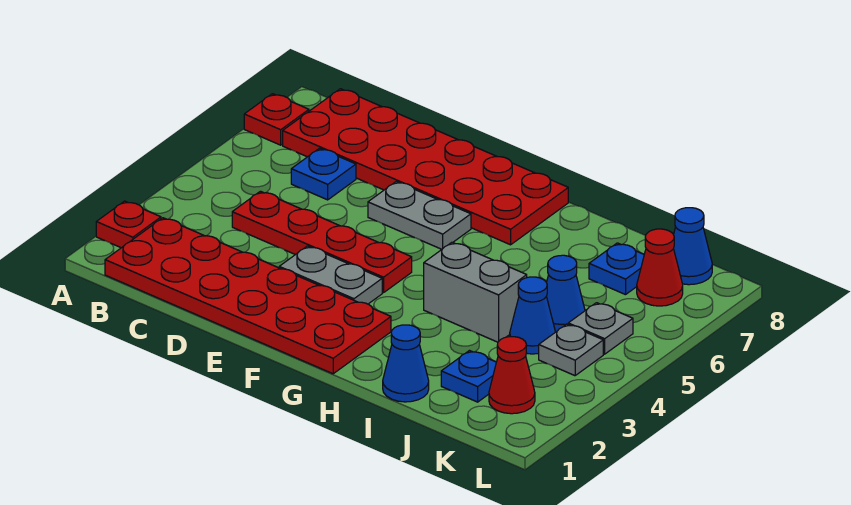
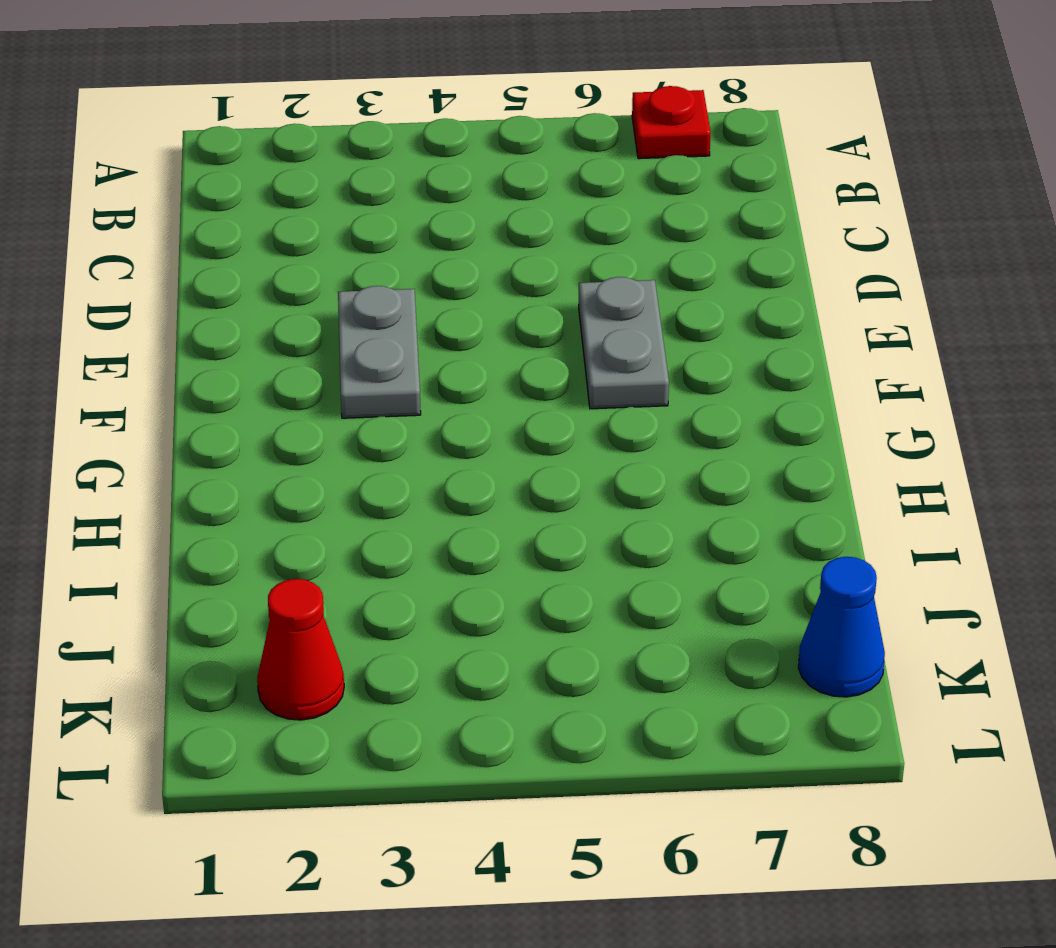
none -> red 1x1 plate [96,201,161,248]
none -> red 2x6 plate [105,218,391,374]
none -> red 2x6 plate [283,89,568,245]

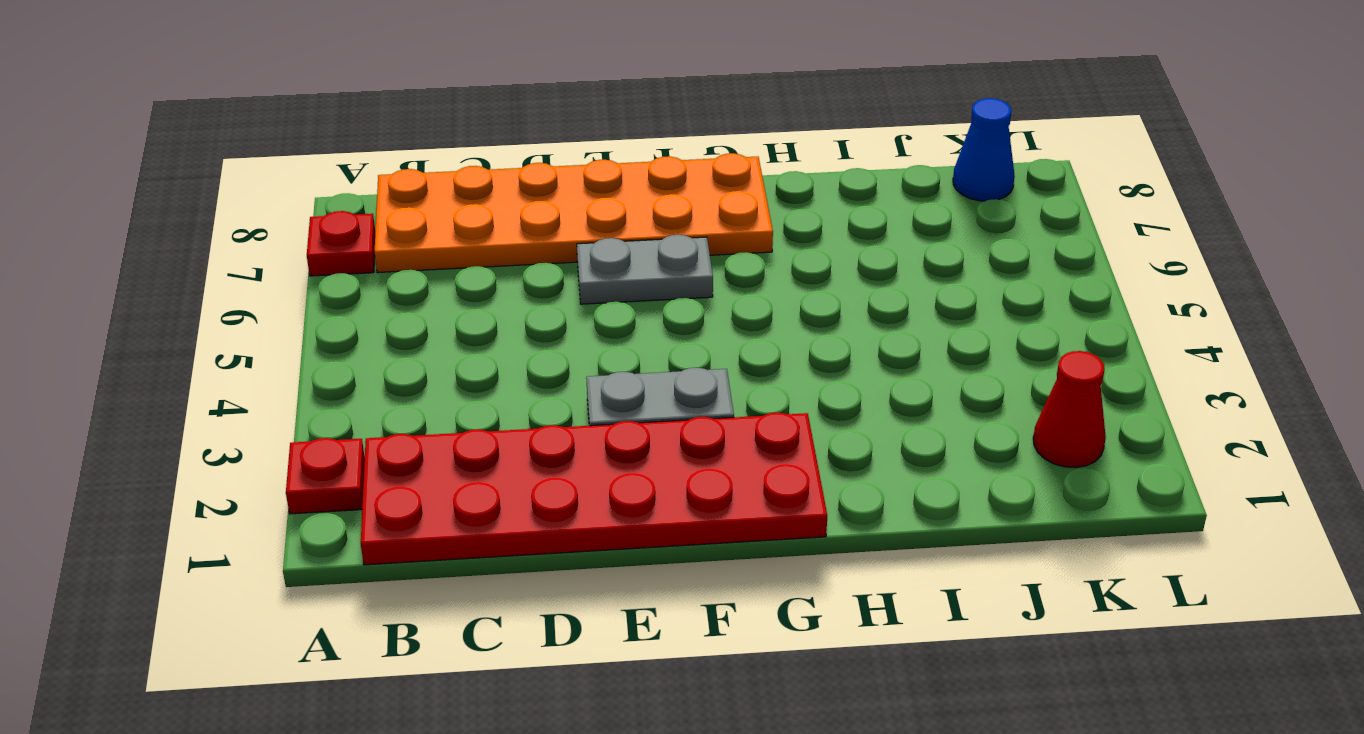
orange 2x6 plate [375,153,773,273] -> red 2x6 plate [283,89,568,245]
none -> red 1x4 plate [232,191,412,293]
none -> blue 1x1 plate [291,148,356,200]
none -> grey 1x2 brick [424,242,527,342]

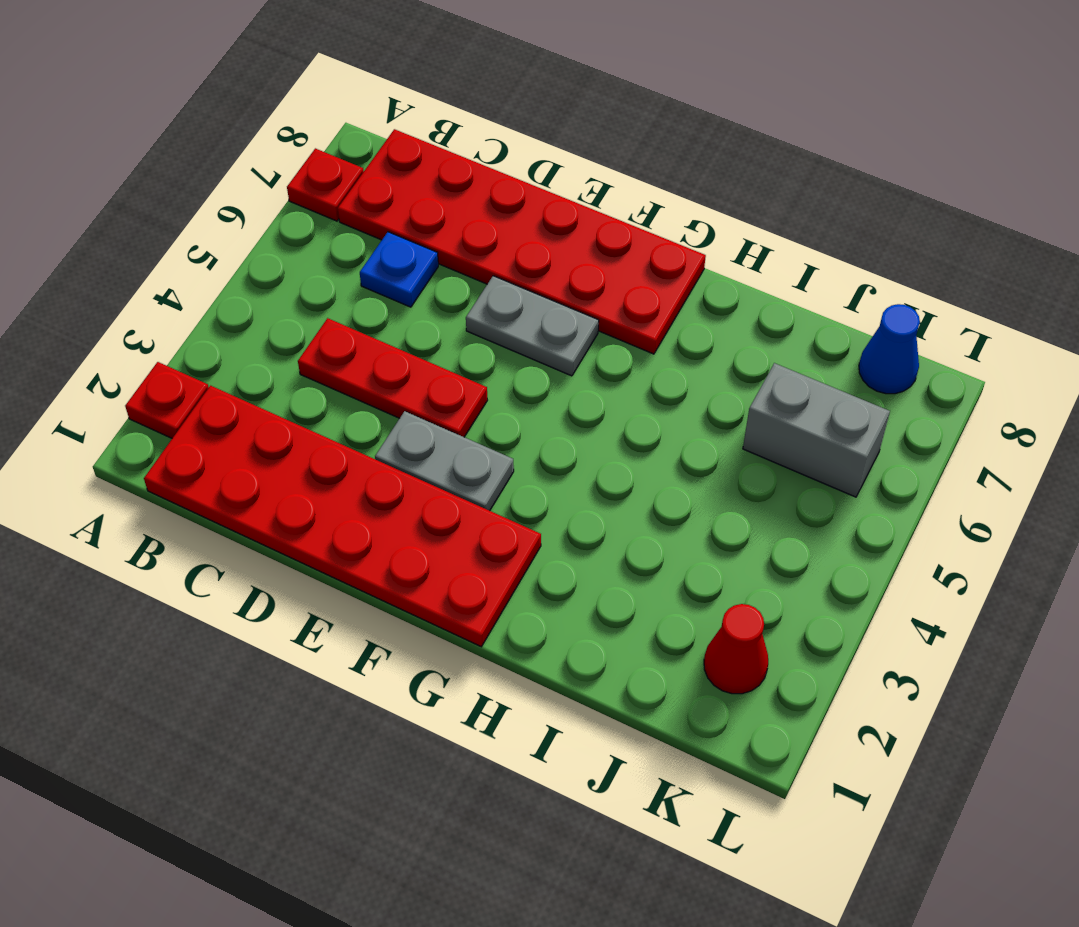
red 1x3 plate [298,318,487,437] -> red 1x4 plate [232,191,412,293]
grey 1x2 brick [743,363,890,497] -> grey 1x2 brick moved to [424,242,527,342]
none -> blue 1x1 cone [383,325,429,402]
none -> blue 1x1 plate [441,351,496,402]
none -> blue 1x1 cone [510,277,555,354]

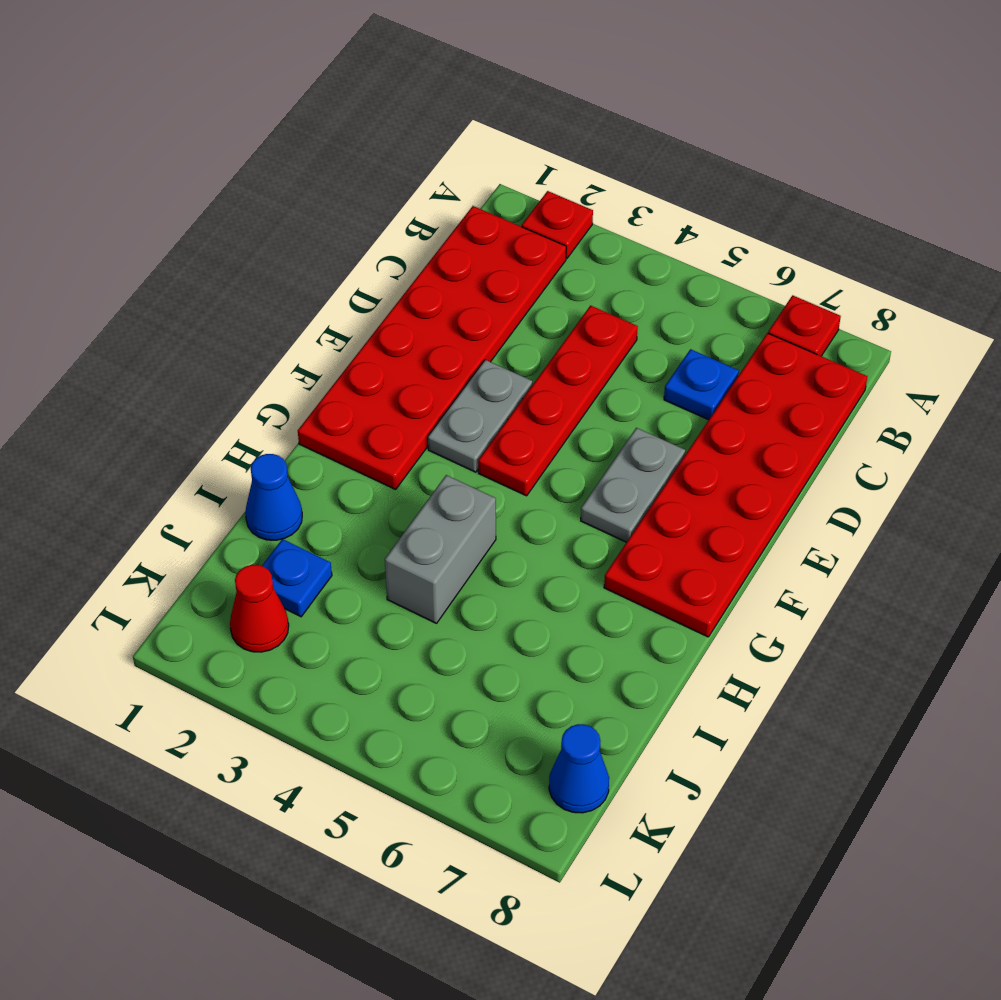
none -> blue 1x1 cone [510,277,555,354]
none -> blue 1x1 cone [547,255,585,332]
none -> blue 1x1 plate [589,243,644,295]

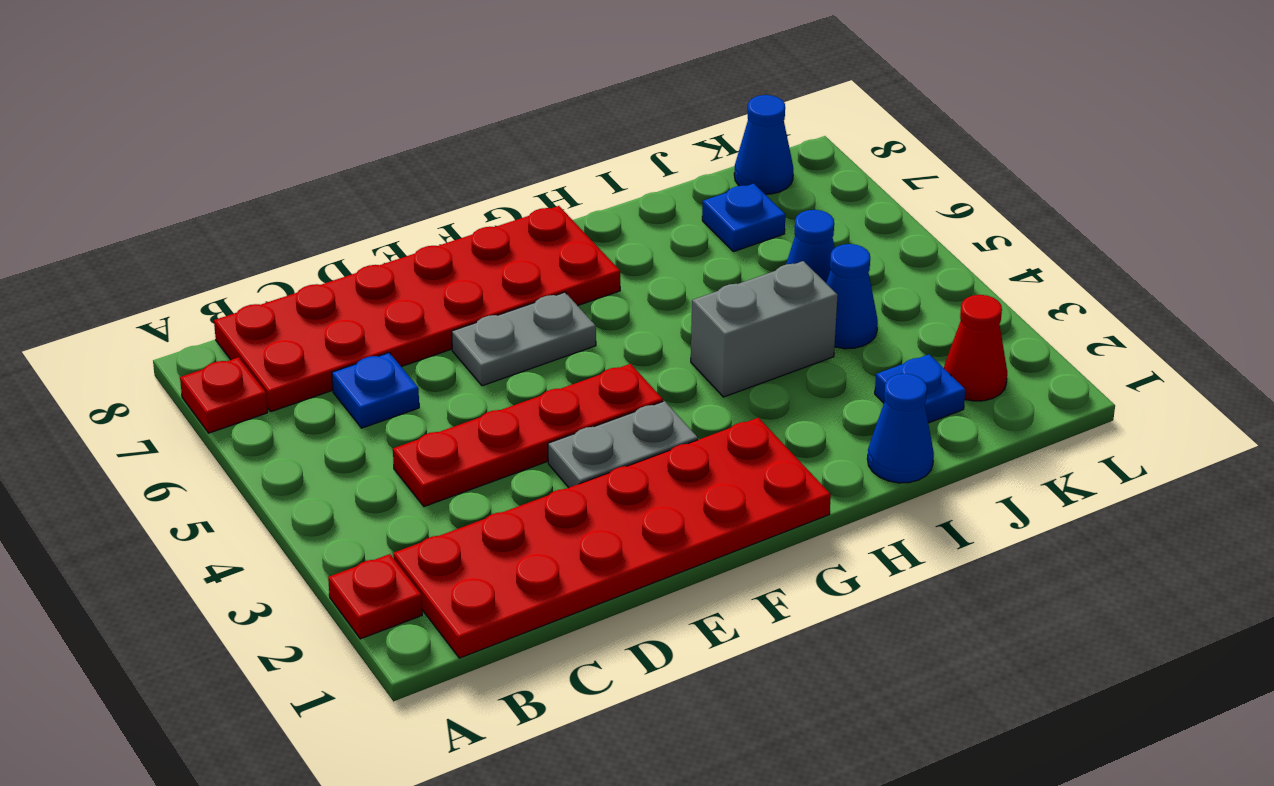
none -> grey 1x1 plate [539,324,603,376]
none -> grey 1x1 plate [568,303,633,354]
none -> red 1x1 cone [637,229,683,306]

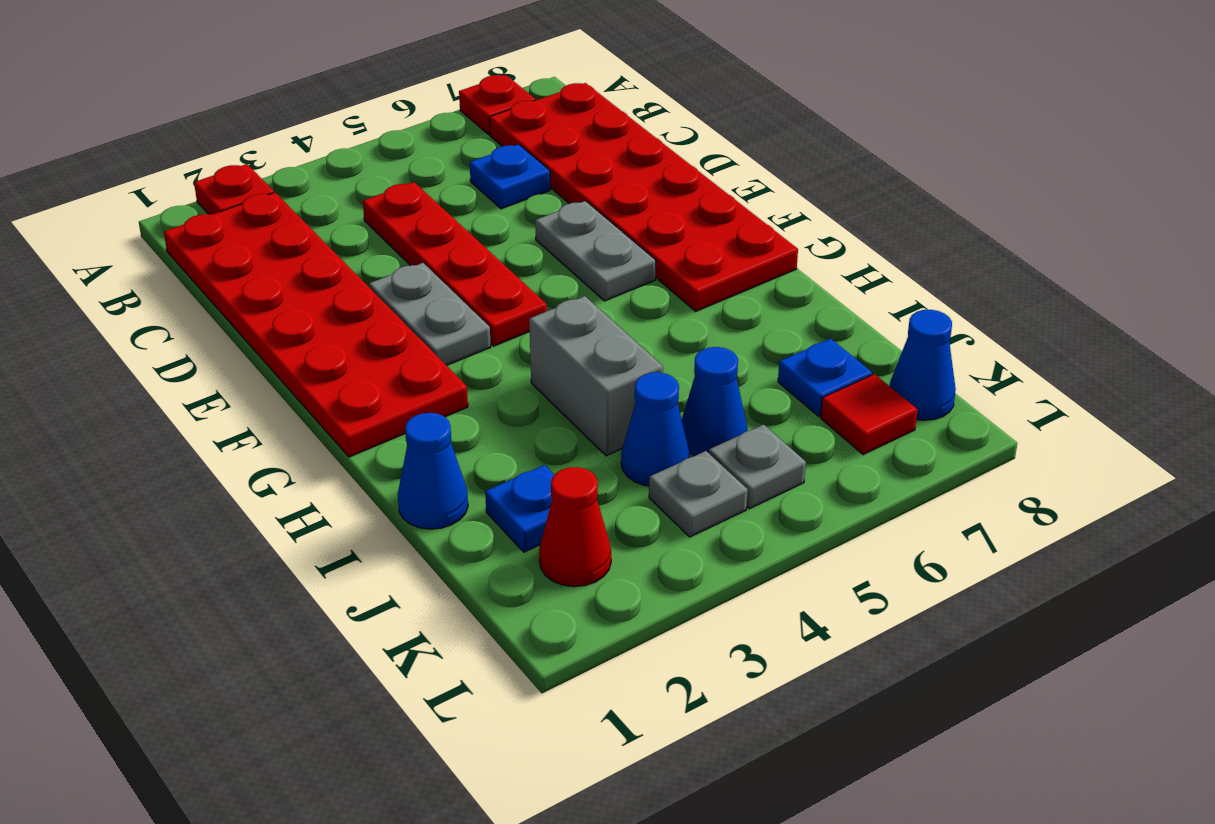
red 1x1 tile [821,374,917,455] -> red 1x1 cone [637,229,683,306]

